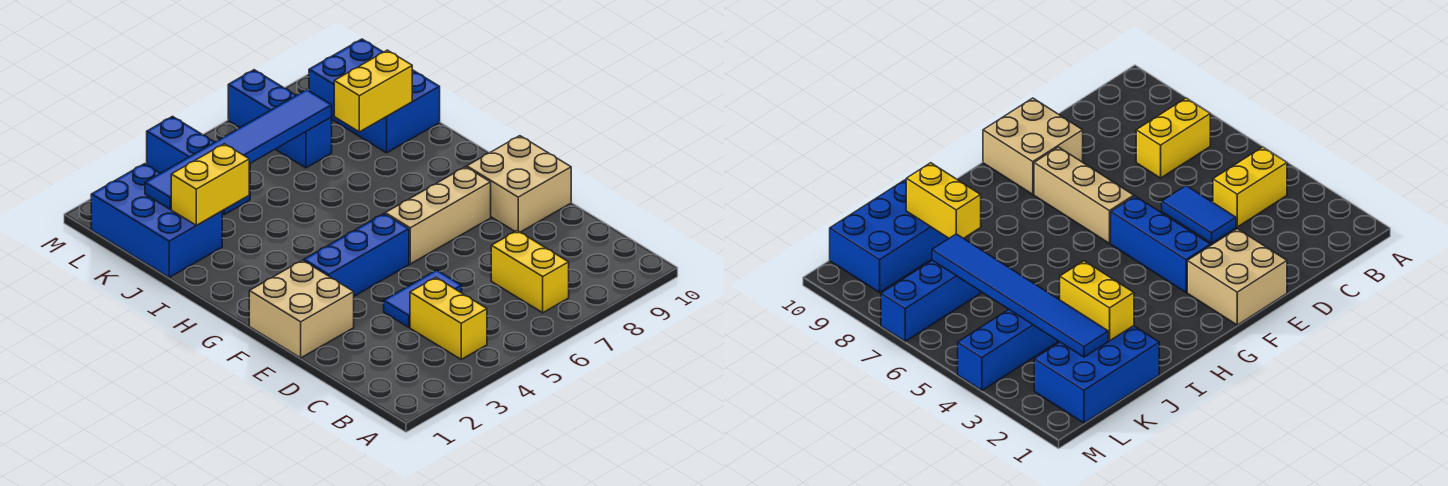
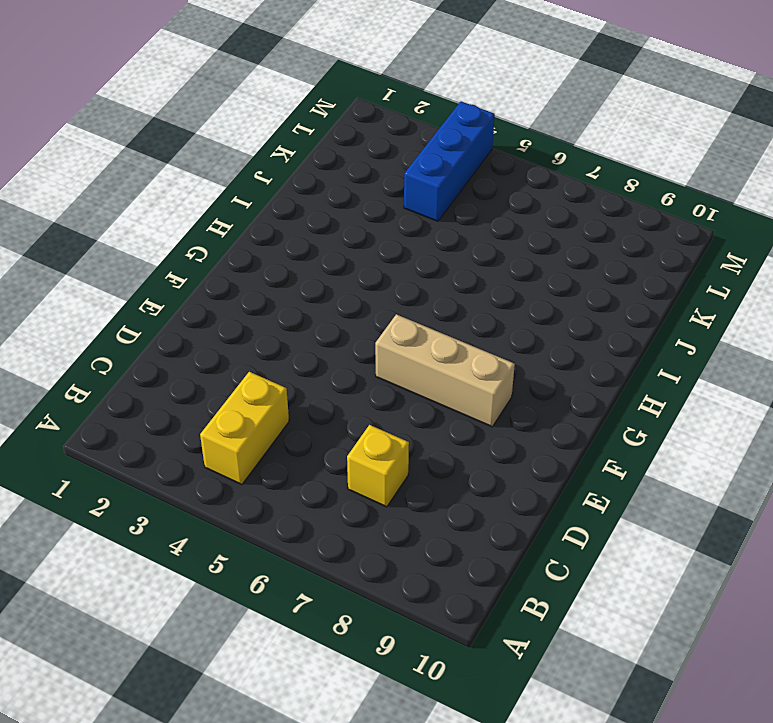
yellow 1x1 brick [347,425,409,507] -> yellow 1x2 brick [491,231,569,313]
none -> blue 1x2 tile [384,270,462,327]
none -> tan 2x2 brick [249,260,354,358]
none -> tan 2x2 brick [467,136,571,232]

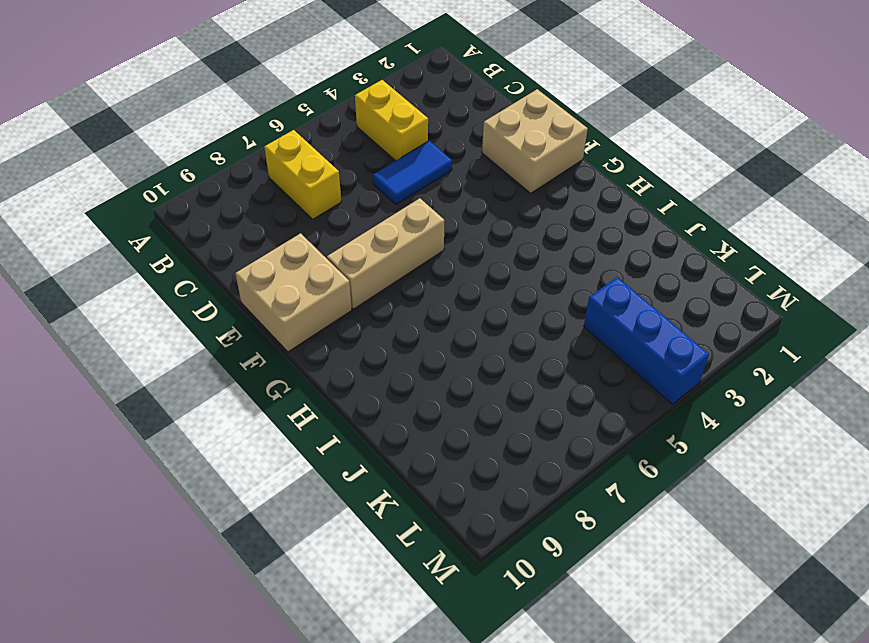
none -> blue 1x3 brick [304,214,409,296]
none -> blue 2x3 brick [91,164,222,277]
none -> blue 2x3 brick [309,39,440,153]

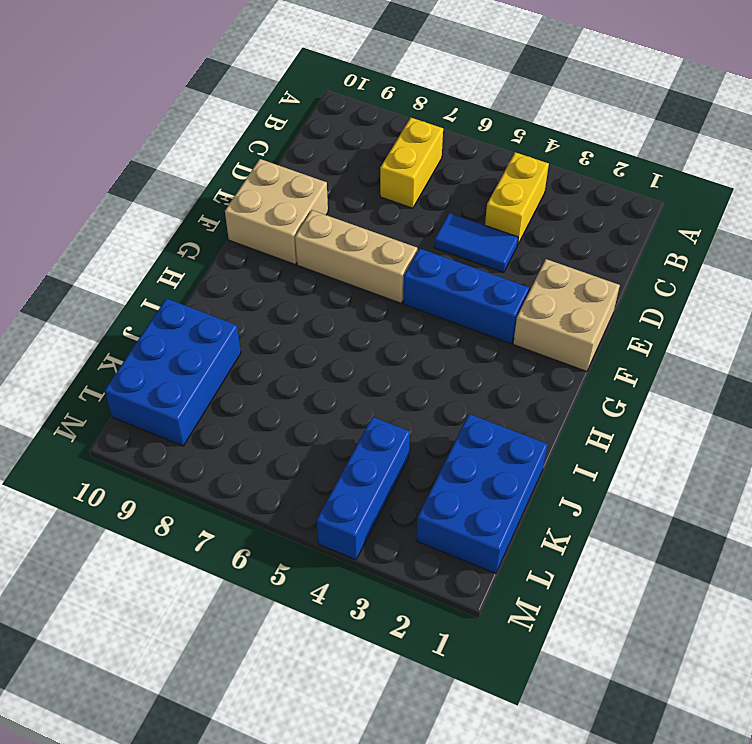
none -> blue 1x3 brick [228,70,332,168]
none -> yellow 1x2 brick [171,144,249,225]
none -> yellow 1x2 brick [334,50,412,132]

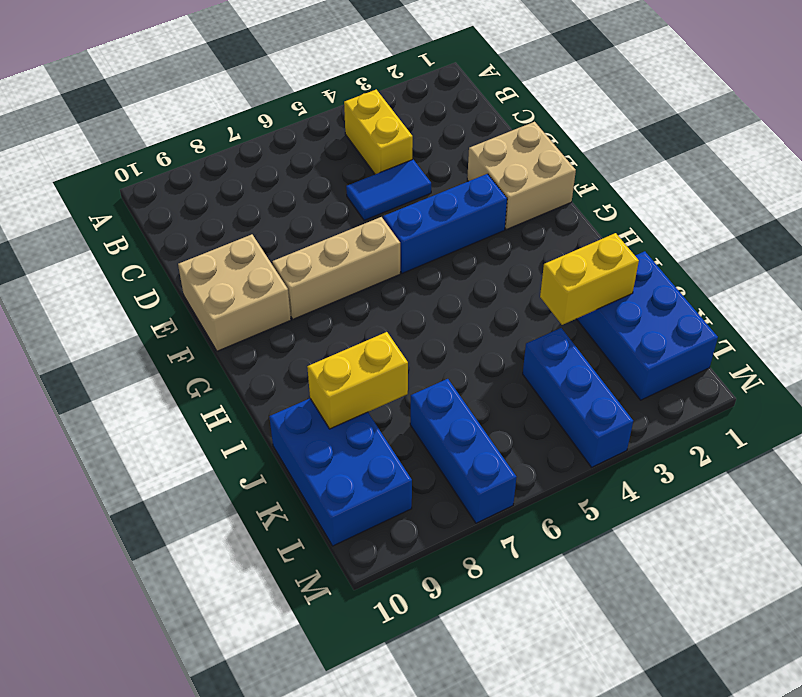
none -> yellow 1x2 brick [491,231,569,313]
none -> blue 1x6 tile [145,90,332,209]

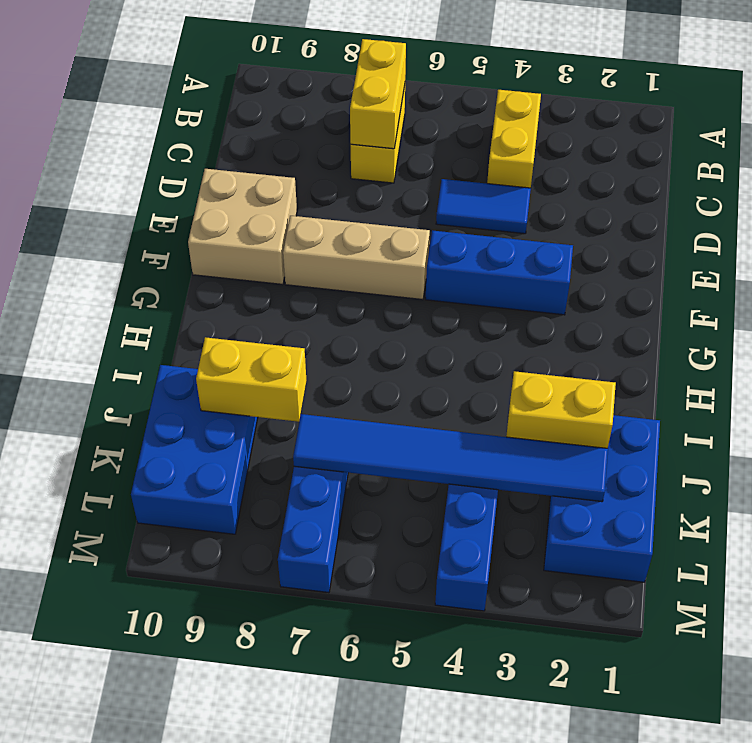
yellow 1x2 brick [350,39,406,149] -> none
none -> tan 2x2 brick [249,260,354,358]

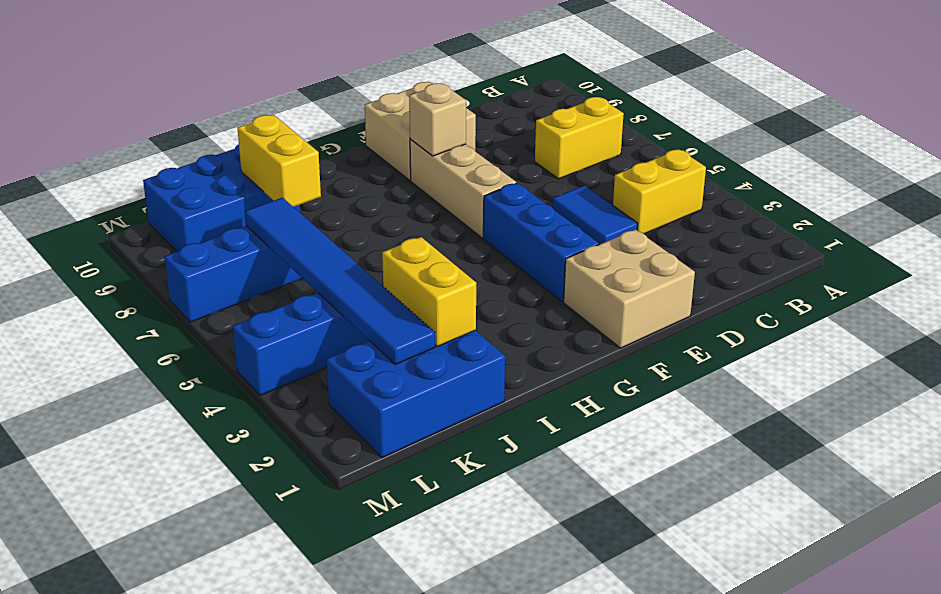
tan 1x1 brick [409,83,466,156] -> none

